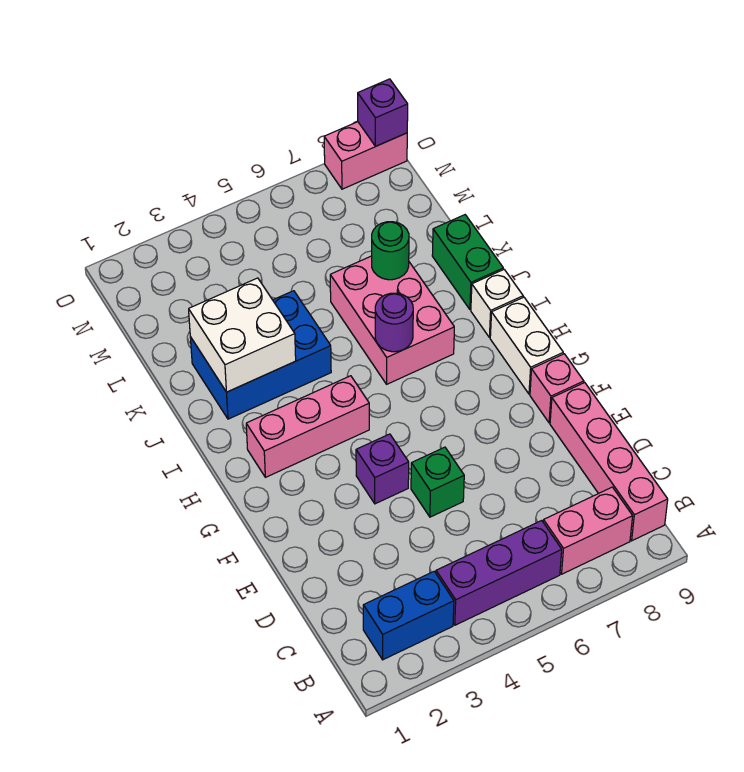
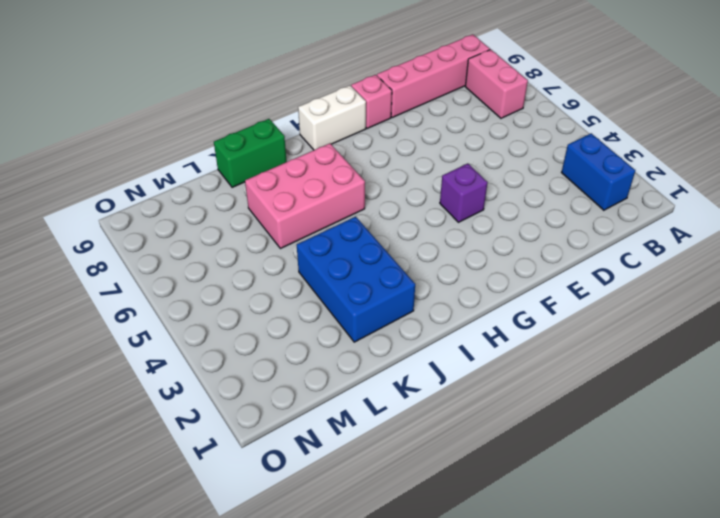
none -> purple 1x3 brick [436,521,562,625]
none -> green 1x1 brick [411,447,464,517]
none -> pink 1x3 brick [246,376,369,477]

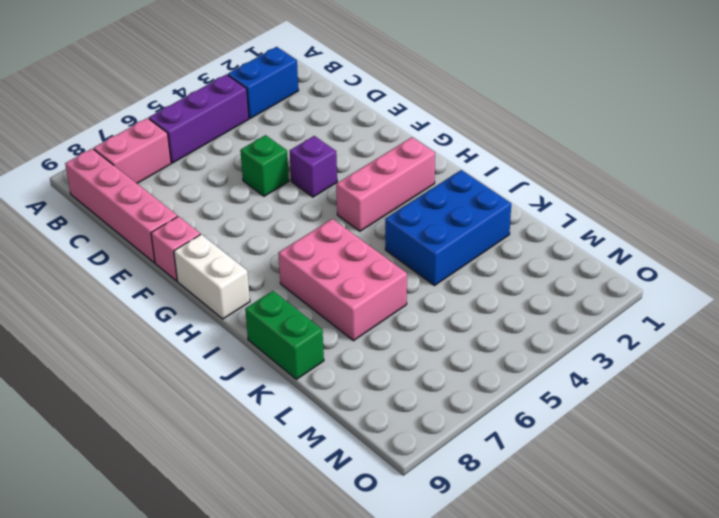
none -> white 1x1 brick [471,269,523,338]
none -> pink 1x2 brick [324,122,407,189]
none -> purple 1x1 round brick [375,293,413,352]

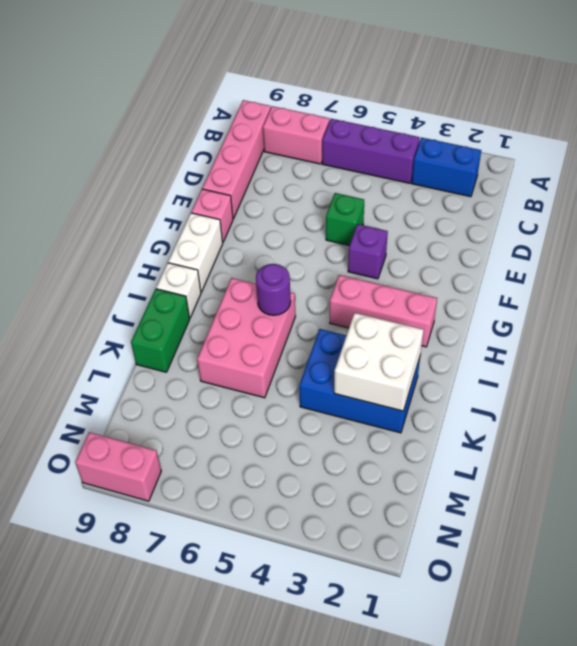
none -> green 1x1 round brick [372,222,409,280]
none -> purple 1x1 brick [358,79,408,146]

